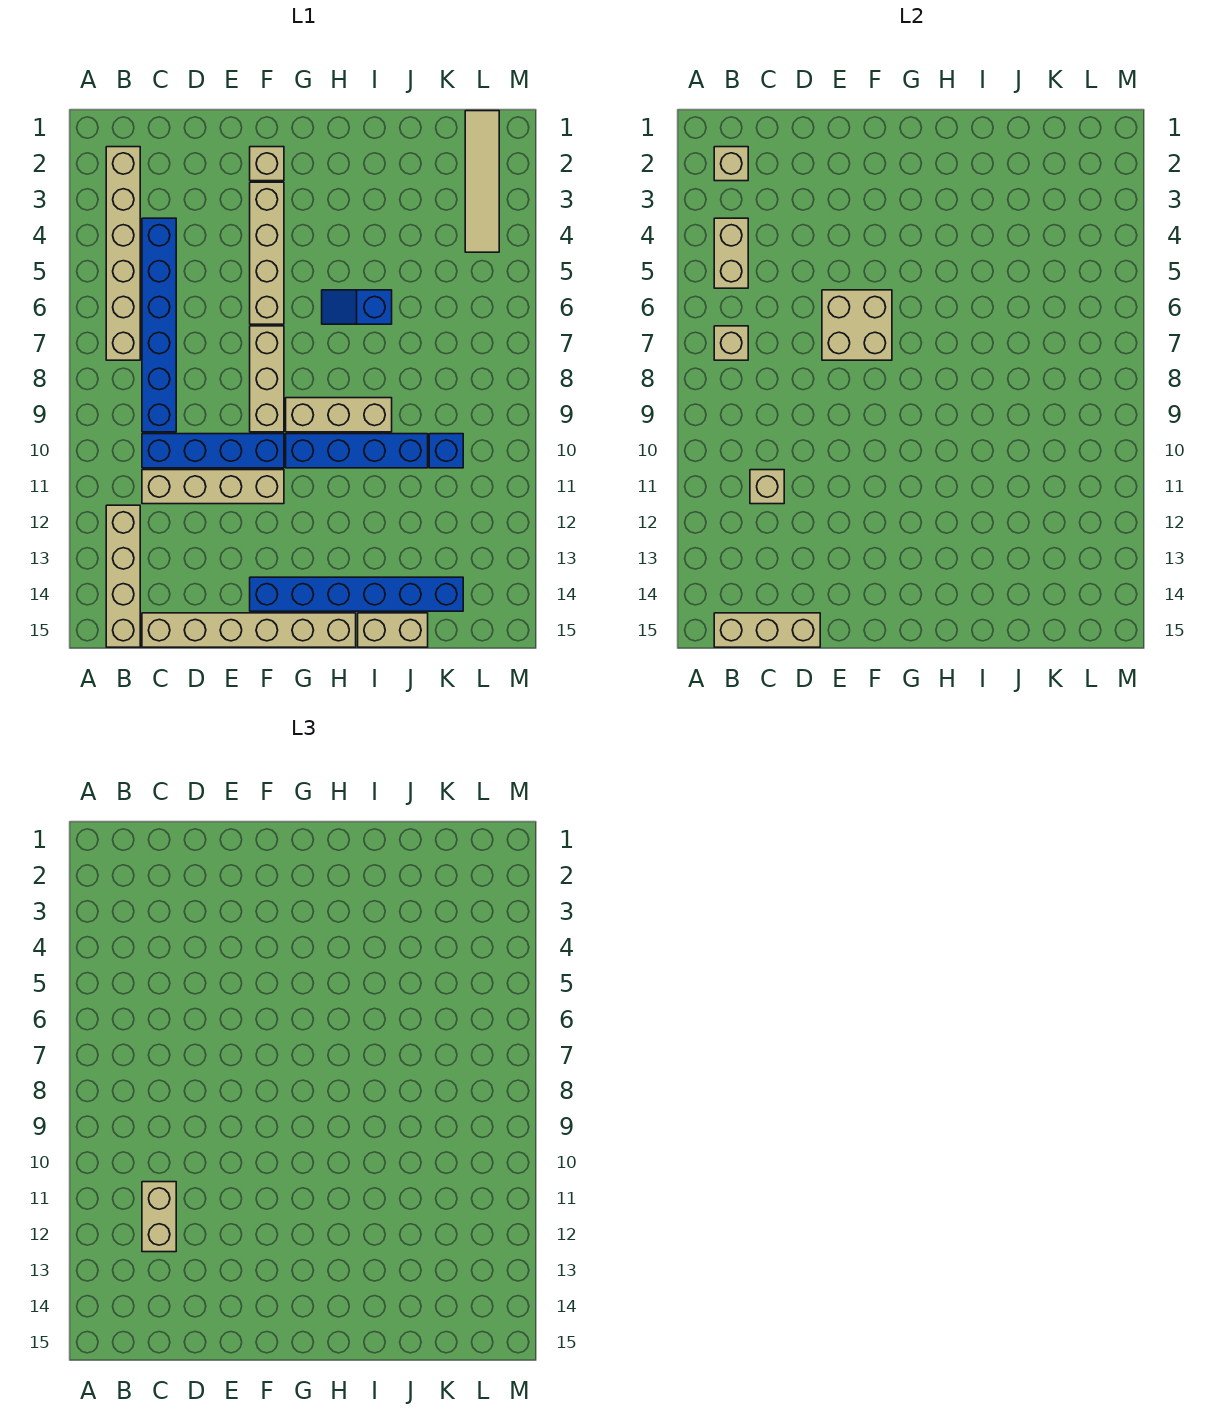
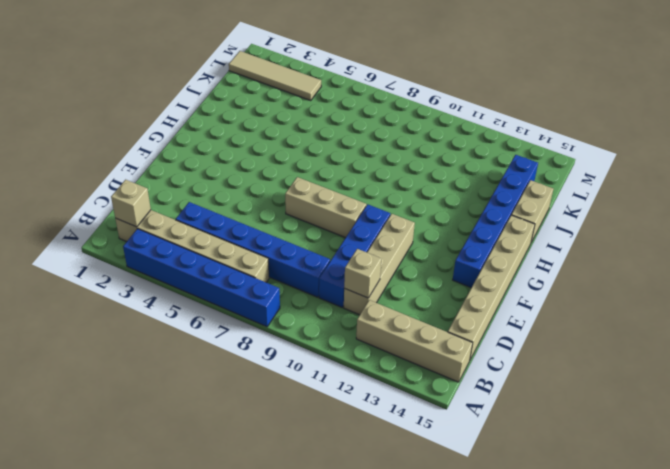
blue 1x6 brick [123,229,280,327] -> none
none -> tan 1x1 brick [250,147,284,181]
none -> tan 1x4 brick [250,182,284,324]
none -> tan 1x3 brick [286,398,392,432]

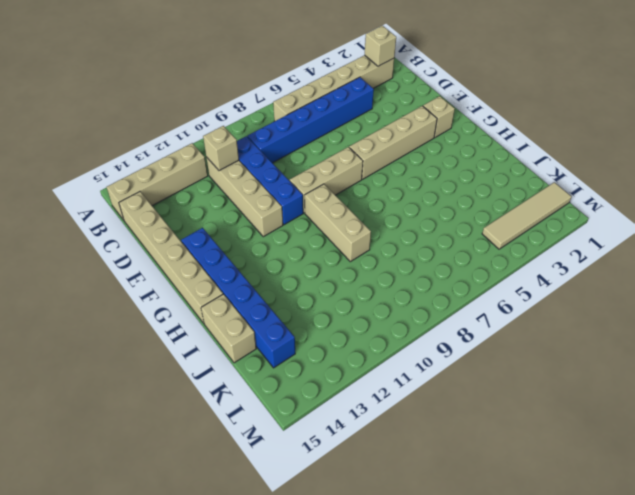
none -> blue 1x4 brick [286,434,428,468]
none -> blue 1x2 slope [322,290,392,324]
none -> blue 1x1 brick [429,434,463,468]

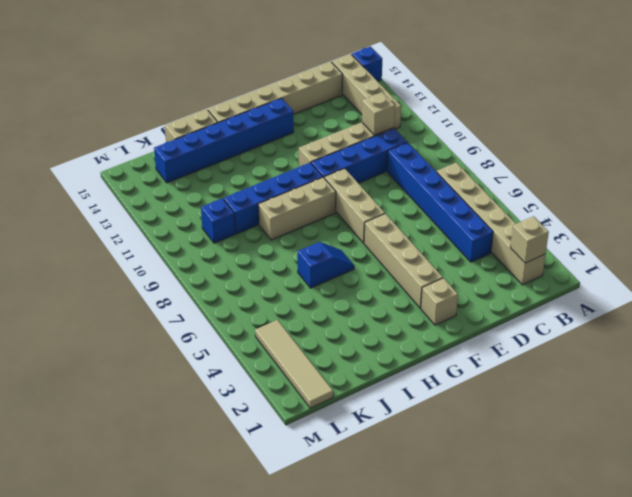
blue 1x1 brick [352,46,382,81] -> none
none -> tan 1x2 brick [714,218,748,288]
none -> tan 1x1 brick [714,326,748,360]
none -> tan 1x3 brick [714,613,820,647]

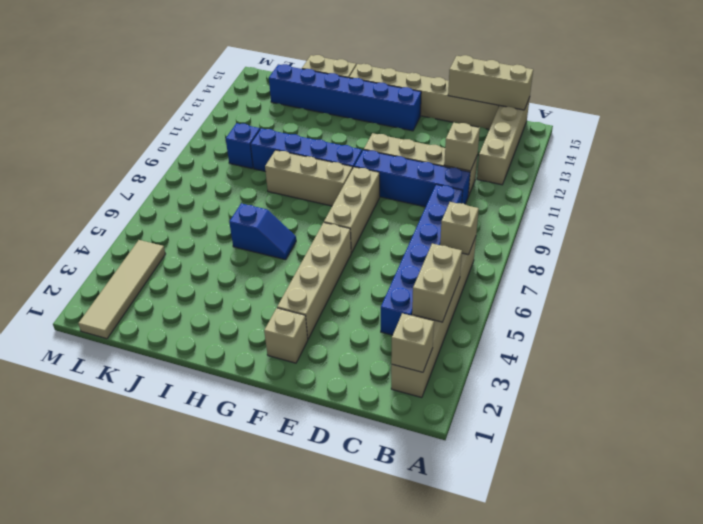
none -> tan 2x2 brick [822,290,892,360]
none -> tan 1x2 brick [142,1182,176,1252]

